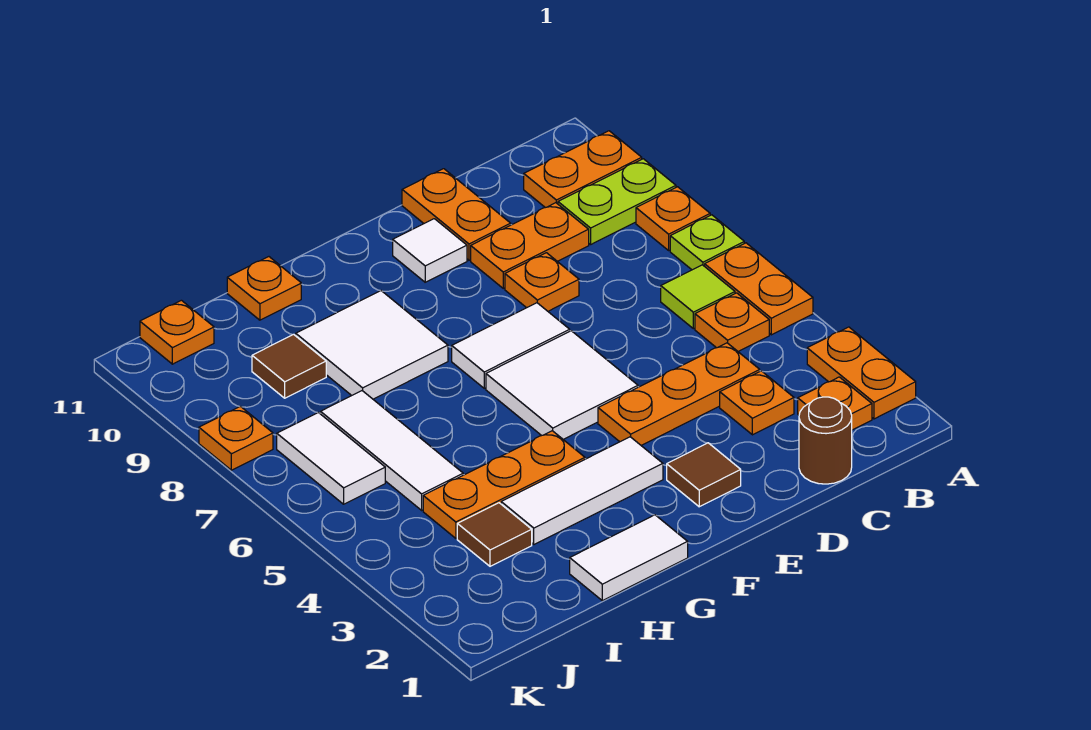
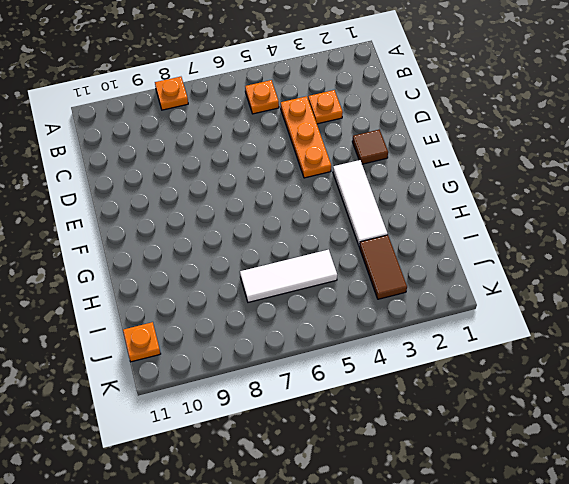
brown 1x2 tile [359,235,407,299] -> brown 1x1 tile [457,503,532,566]
none -> orange 1x2 plate [807,327,916,419]
none -> orange 1x2 plate [705,243,813,335]
none -> lime 1x1 plate [670,215,744,270]
none -> lime 1x2 plate [558,159,676,244]

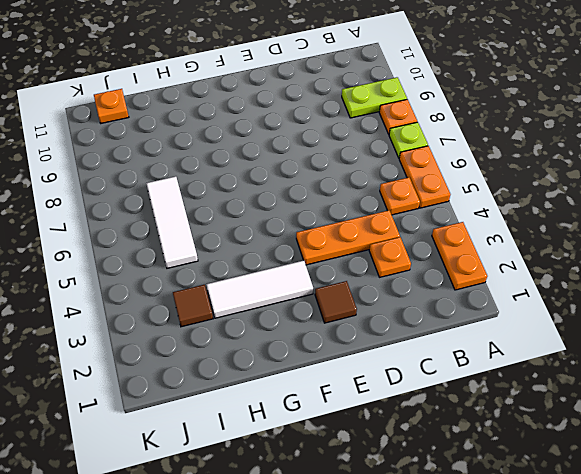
none -> orange 1x2 plate [524,131,642,208]
none -> orange 1x1 plate [798,377,872,430]
none -> lime 1x1 tile [661,265,735,329]
none -> brown 1x1 round brick [799,397,852,484]

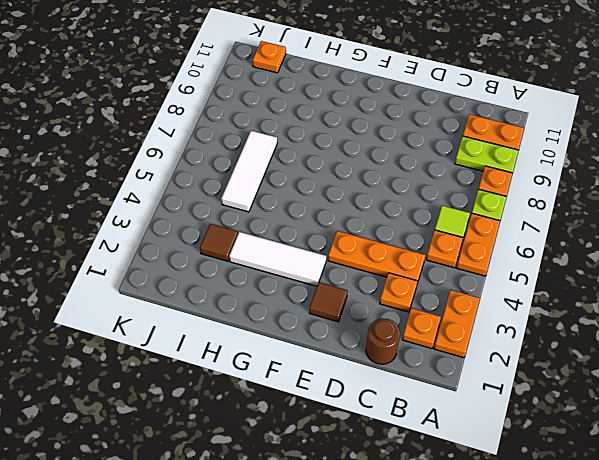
none -> orange 1x2 plate [471,203,589,288]
none -> orange 1x1 plate [505,253,579,311]
none -> orange 1x2 plate [402,169,511,260]
none -> white 2x2 tile [486,331,638,440]

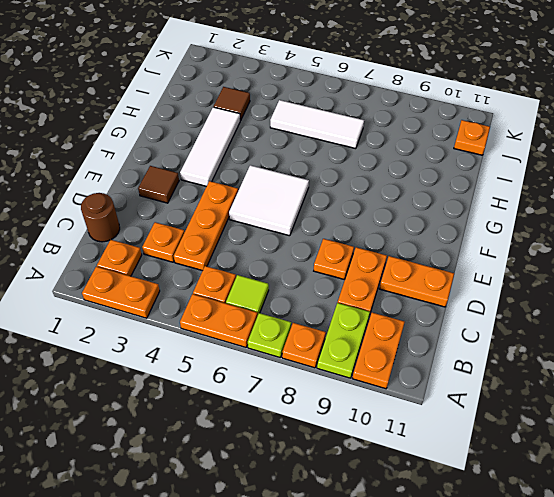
none -> white 1x2 tile [452,303,570,388]
none -> white 1x1 tile [393,219,467,282]
none -> white 1x2 tile [570,515,688,601]
none -> orange 1x3 plate [423,431,585,538]

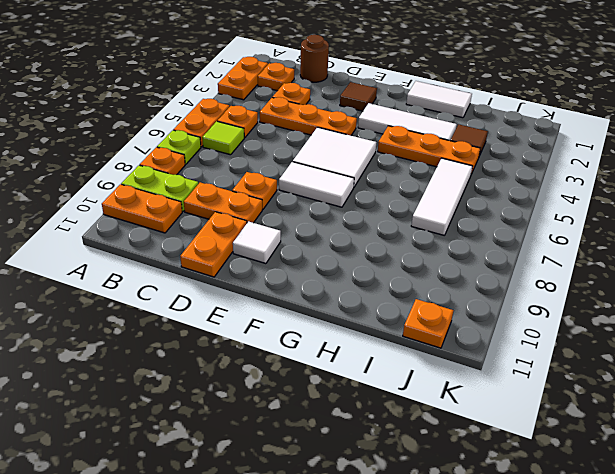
none -> white 2x2 tile [296,291,448,399]
none -> orange 1x1 plate [227,257,301,320]
none -> brown 1x1 tile [252,334,326,398]
none -> white 1x2 tile [277,413,385,504]

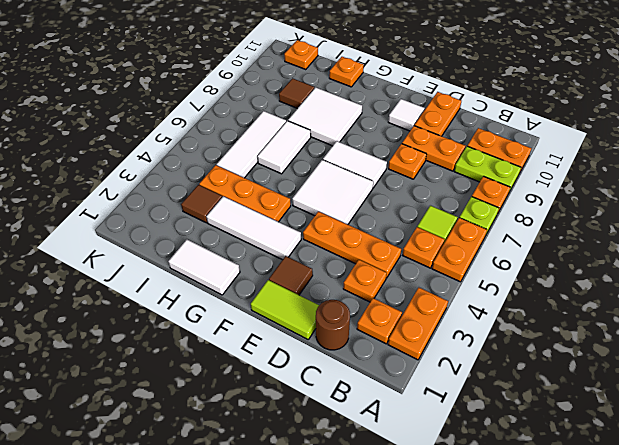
lime 1x2 tile [251,280,319,339] -> none
white 1x2 tile [257,121,311,174] -> white 1x2 tile moved to [277,413,385,504]
none -> orange 1x1 plate [199,406,273,470]

